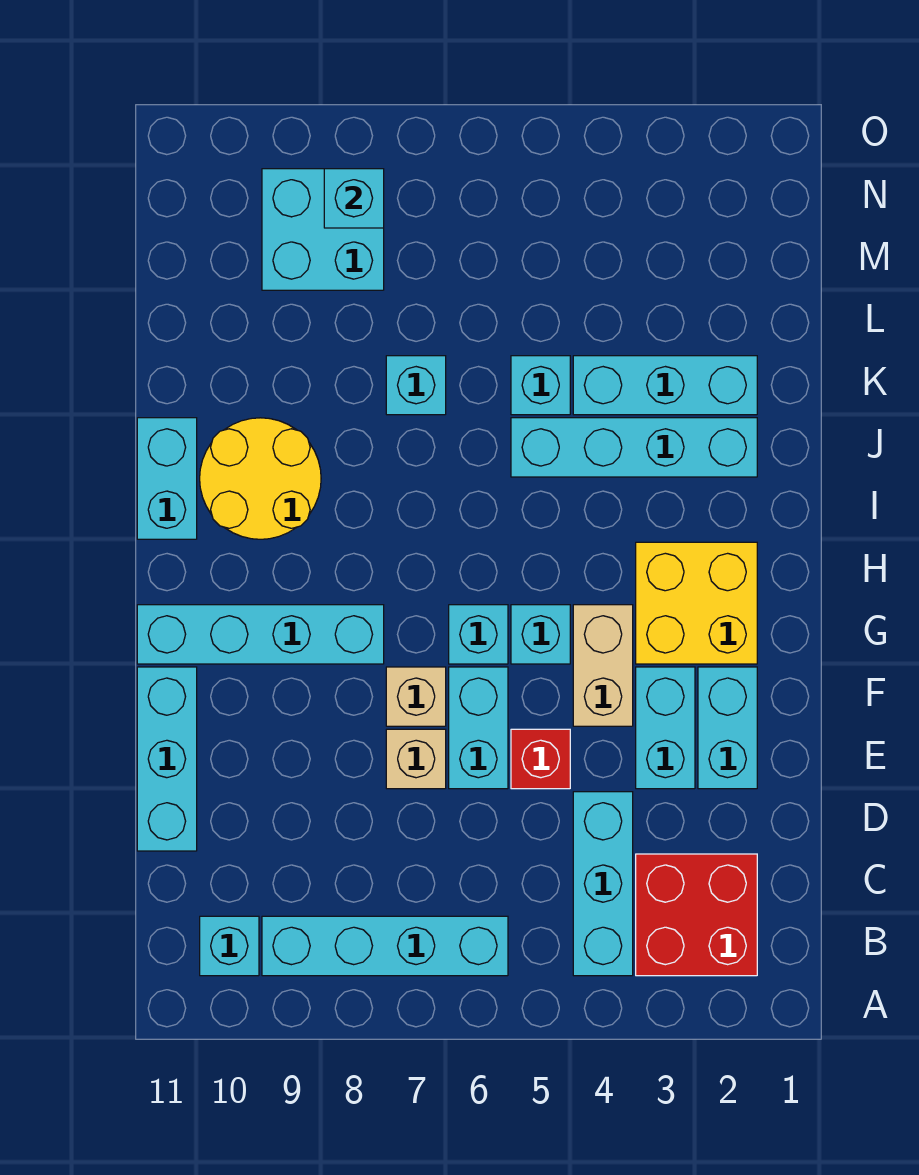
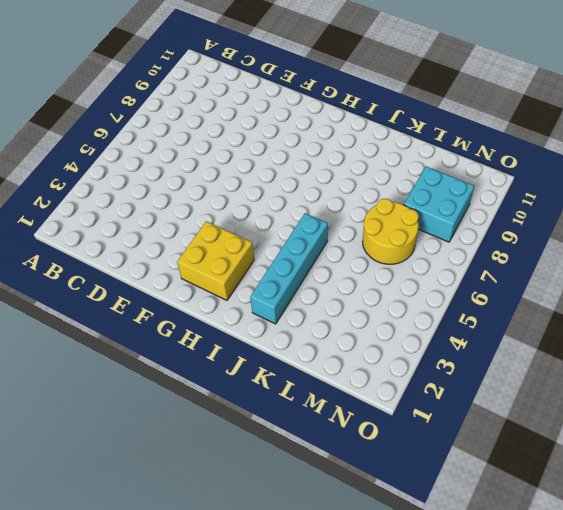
yellow 2x2 round brick [363,199,419,264] -> yellow 2x2 round brick moved to [200,418,321,539]
none -> red 2x2 brick [636,854,757,976]
none -> cyan 1x3 brick [573,792,633,976]
none -> cyan 1x4 brick [262,916,508,976]

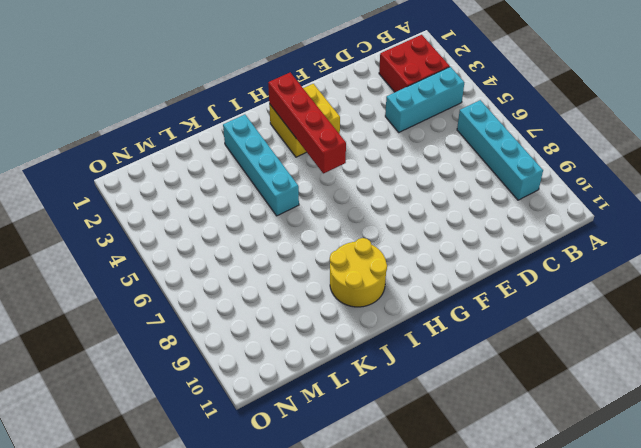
red 1x4 brick [268,73,346,173] -> none
none -> cyan 1x1 brick [200,916,259,976]
none -> cyan 1x3 brick [137,667,197,851]
none -> cyan 1x2 brick [698,667,757,789]

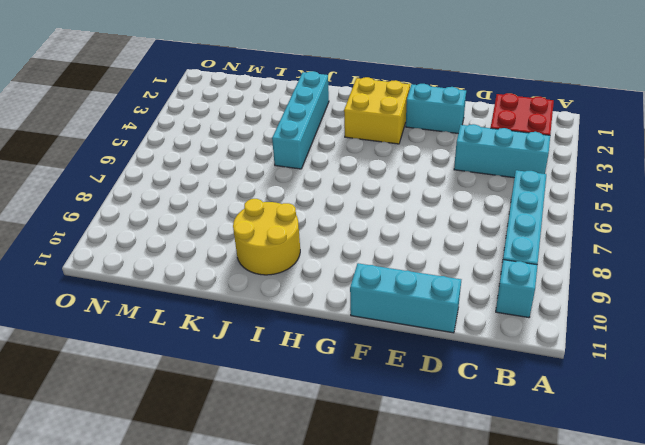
none -> cyan 1x2 brick [636,667,695,789]
none -> red 1x1 brick [511,729,570,789]
none -> cyan 1x2 brick [449,667,508,789]

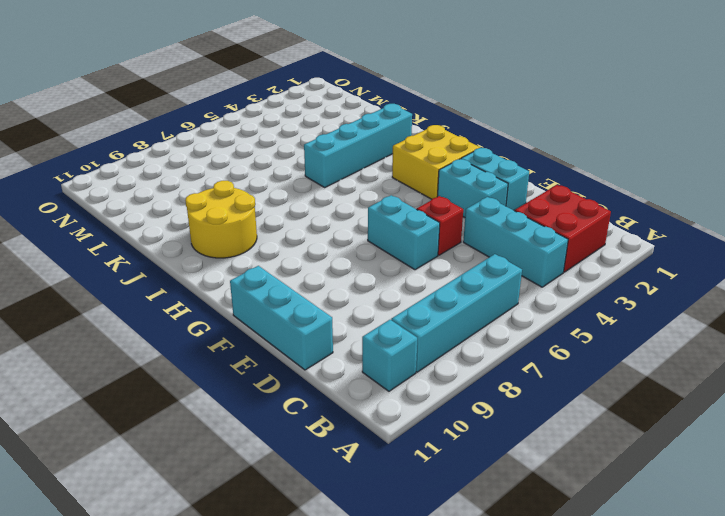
none -> tan 1x1 brick [386,729,446,789]
none -> tan 1x2 brick [573,605,633,726]
none -> tan 1x1 brick [386,667,446,726]

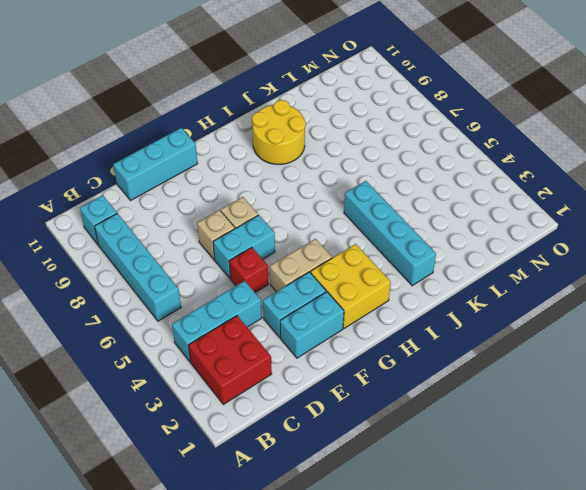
none -> cyan 1x1 brick [511,605,570,664]
none -> cyan 1x1 brick [449,605,508,664]
none -> cyan 1x4 brick [137,605,384,664]

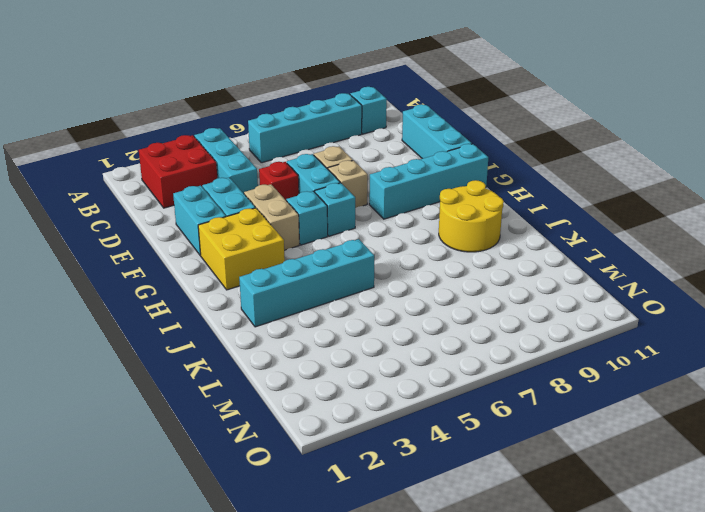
none -> cyan 1x2 brick [137,418,197,539]
none -> cyan 1x3 brick [573,356,757,415]
none -> cyan 1x1 brick [511,356,570,415]

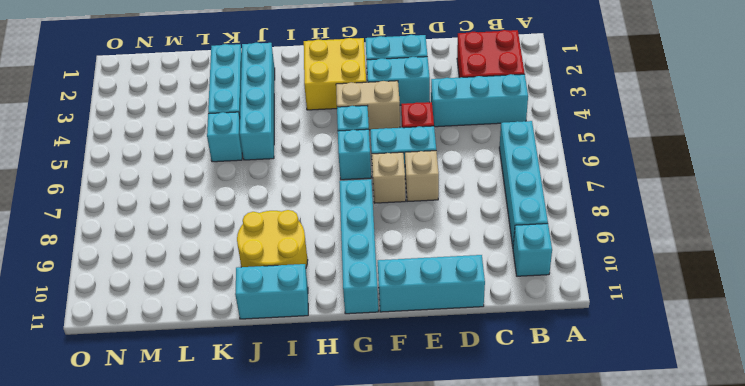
none -> cyan 1x1 brick [386,356,446,415]
none -> cyan 2x2 brick [262,169,384,290]
none -> cyan 1x1 brick [324,169,384,228]

